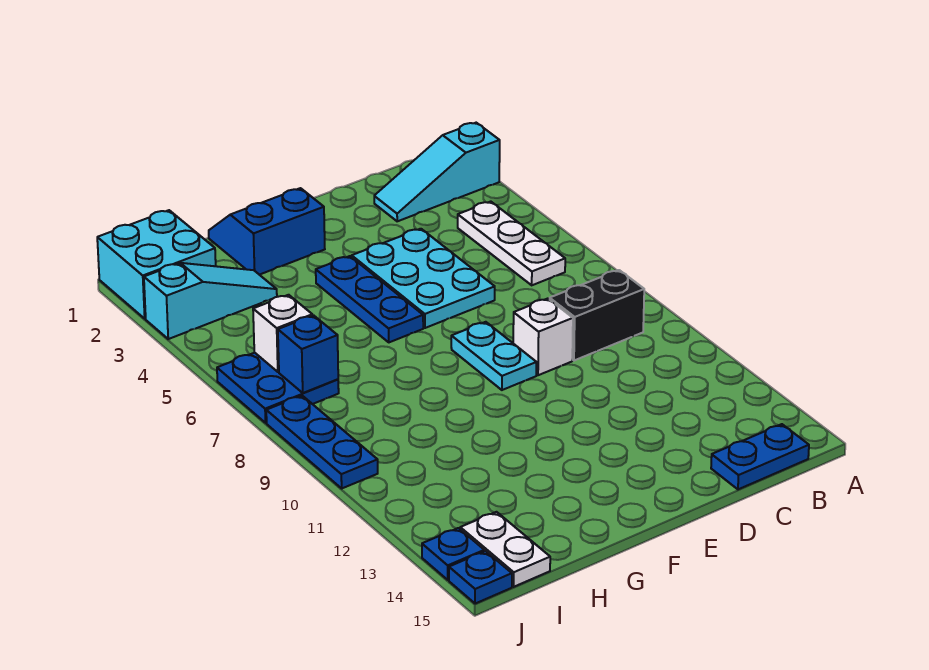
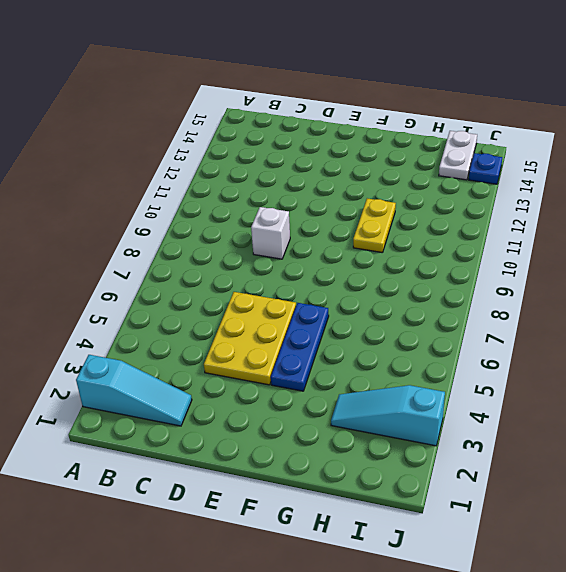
yellow 2x3 plate [204,292,296,385] -> cyan 2x3 plate [352,229,495,328]
yellow 1x2 plate [353,198,396,253] -> none
none -> white 1x3 plate [458,202,565,285]
none -> black 1x2 brick [550,270,644,361]
none -> blue 1x2 plate [711,424,809,489]

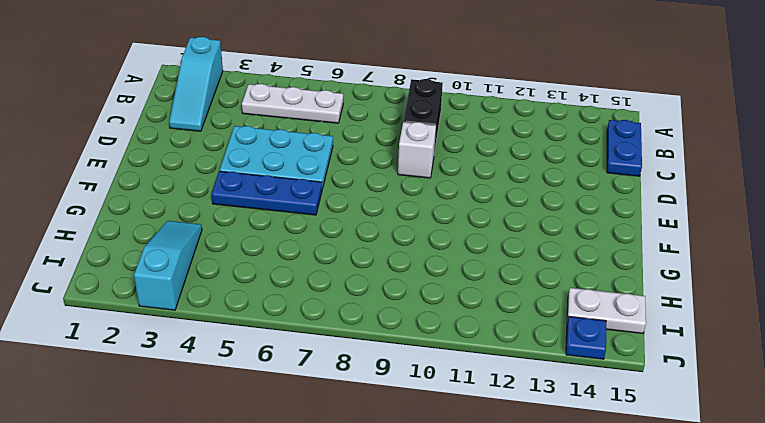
none -> cyan 1x2 plate [451,322,537,390]
none -> blue 2x2 slope [209,188,325,275]
none -> cyan 2x2 brick [97,210,216,319]

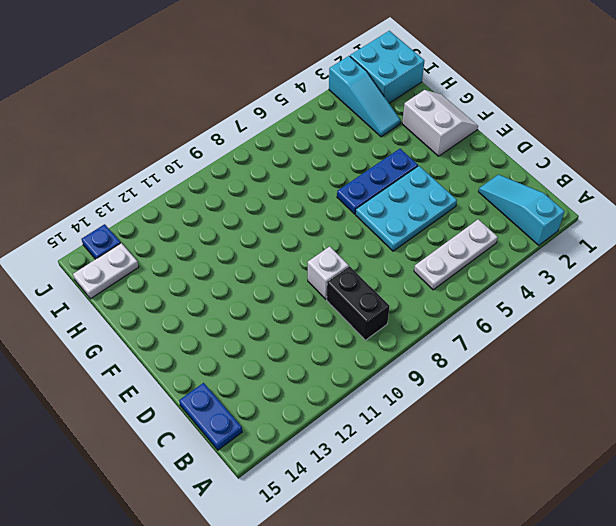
white 2x2 slope [402,90,478,156] -> blue 2x2 slope [209,188,325,275]
none -> cyan 1x2 plate [451,322,537,390]
none -> blue 2x2 plate [217,353,339,423]
none -> blue 1x3 plate [266,396,378,488]

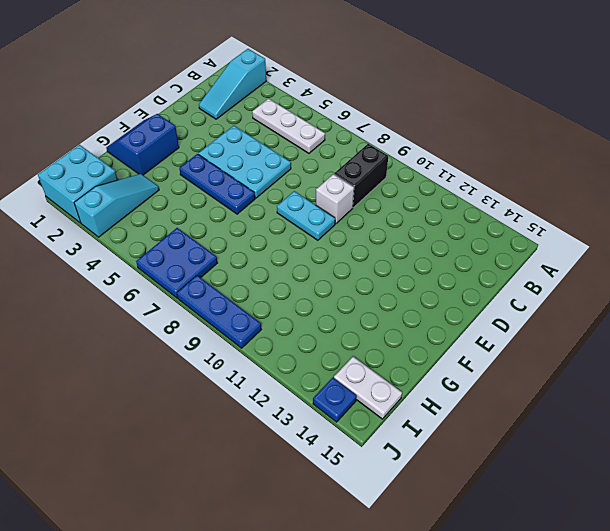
none -> blue 1x2 plate [711,424,809,489]
none -> blue 1x1 plate [449,551,512,604]
none -> white 1x1 brick [253,295,312,372]

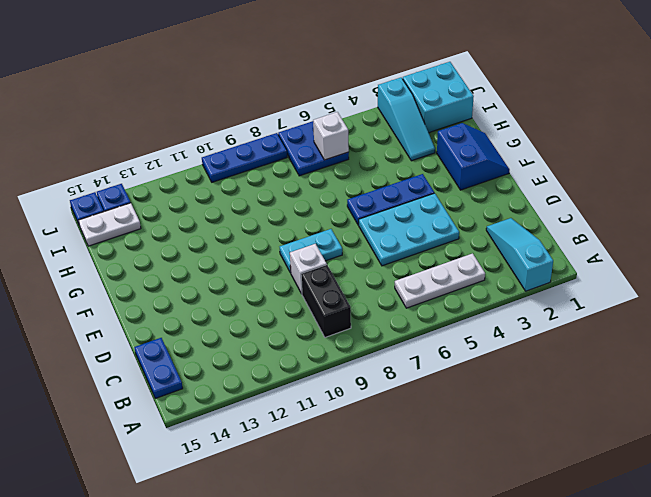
none -> blue 1x1 brick [278,315,338,393]

